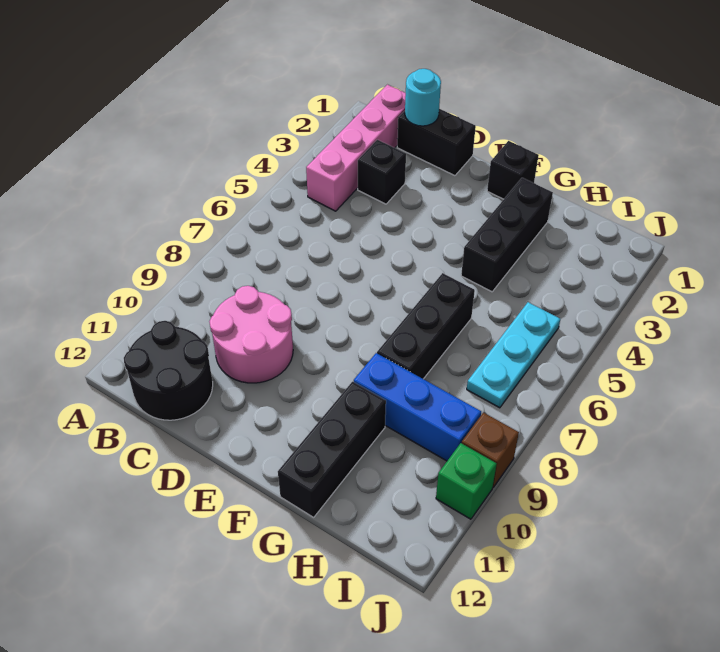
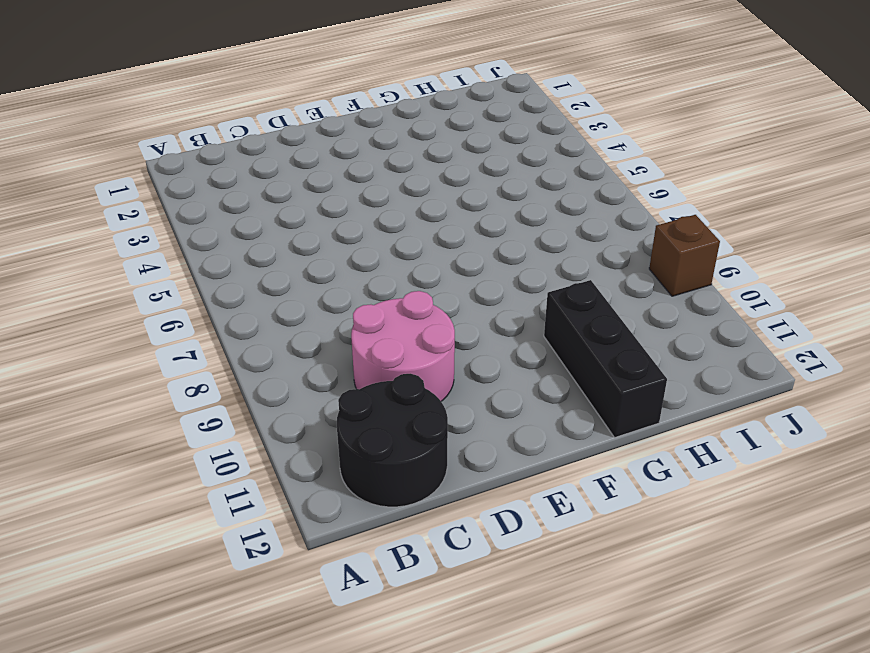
none -> pink 1x4 brick [306,85,406,211]
none -> black 1x2 brick [397,109,476,176]
none -> black 1x1 brick [358,140,406,204]

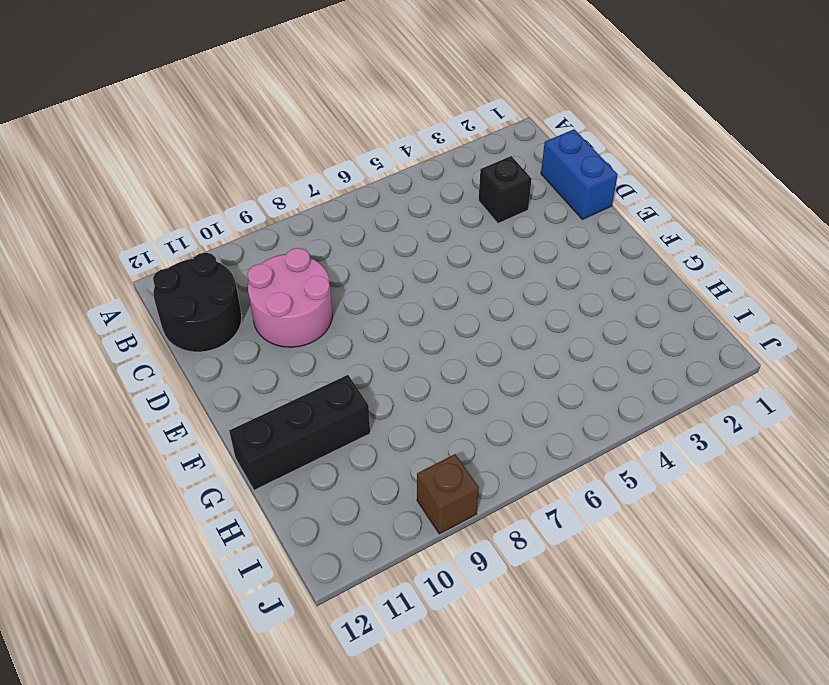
blue 1x2 brick [541,129,618,219] -> black 1x2 brick [397,109,476,176]
none -> pink 1x4 brick [306,85,406,211]
none -> black 1x1 brick [487,141,539,199]
none -> black 1x3 brick [461,178,553,292]

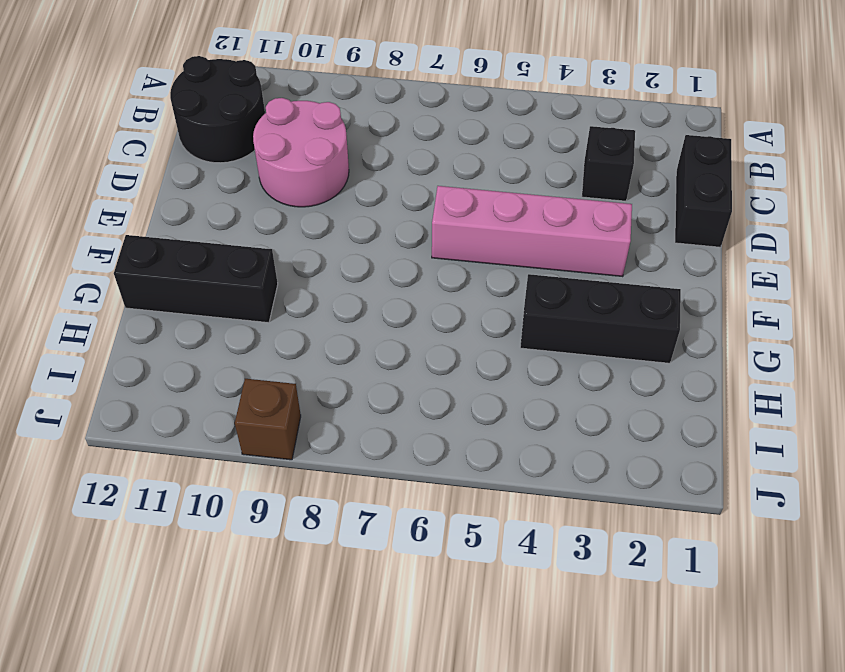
pink 1x4 brick [432,186,632,277] -> pink 1x4 brick moved to [306,85,406,211]
none -> black 1x1 brick [487,141,539,199]
none -> black 1x3 brick [377,273,475,379]
none -> blue 1x3 brick [354,353,481,461]

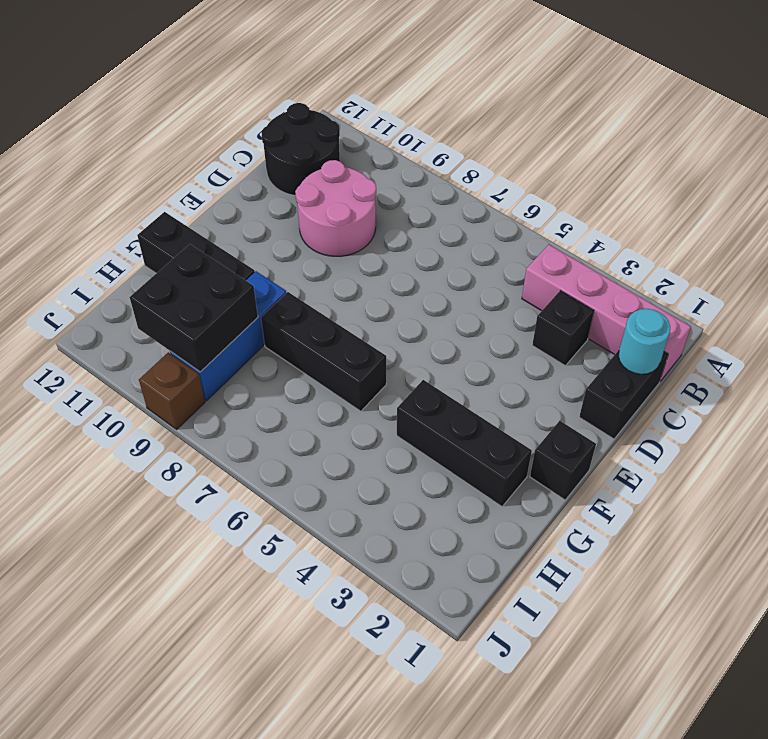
black 2x2 brick [130,244,258,372] -> none
none -> cyan 1x3 plate [467,302,560,408]
none -> green 1x1 brick [436,443,497,519]

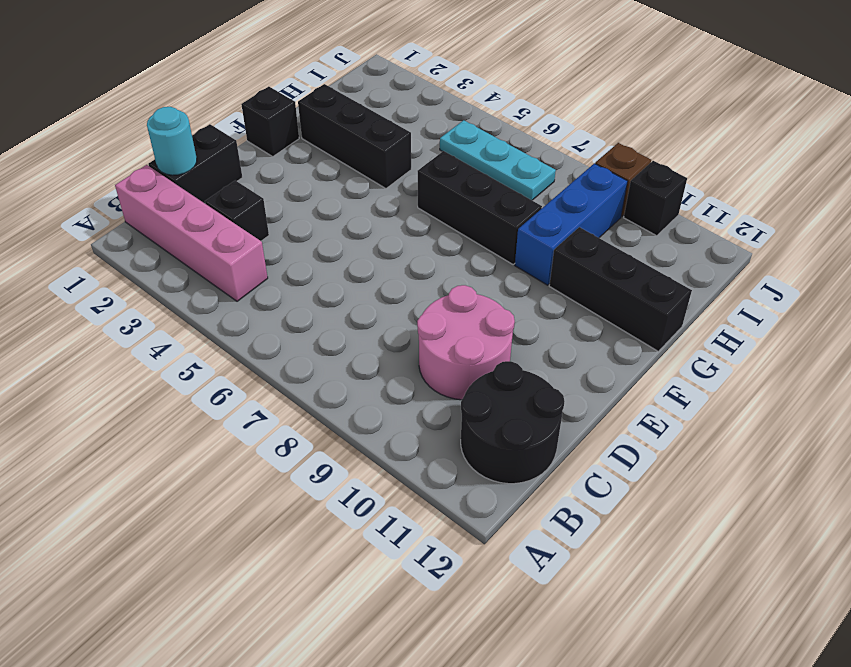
black 1x1 brick [624,161,687,236] -> green 1x1 brick [436,443,497,519]

